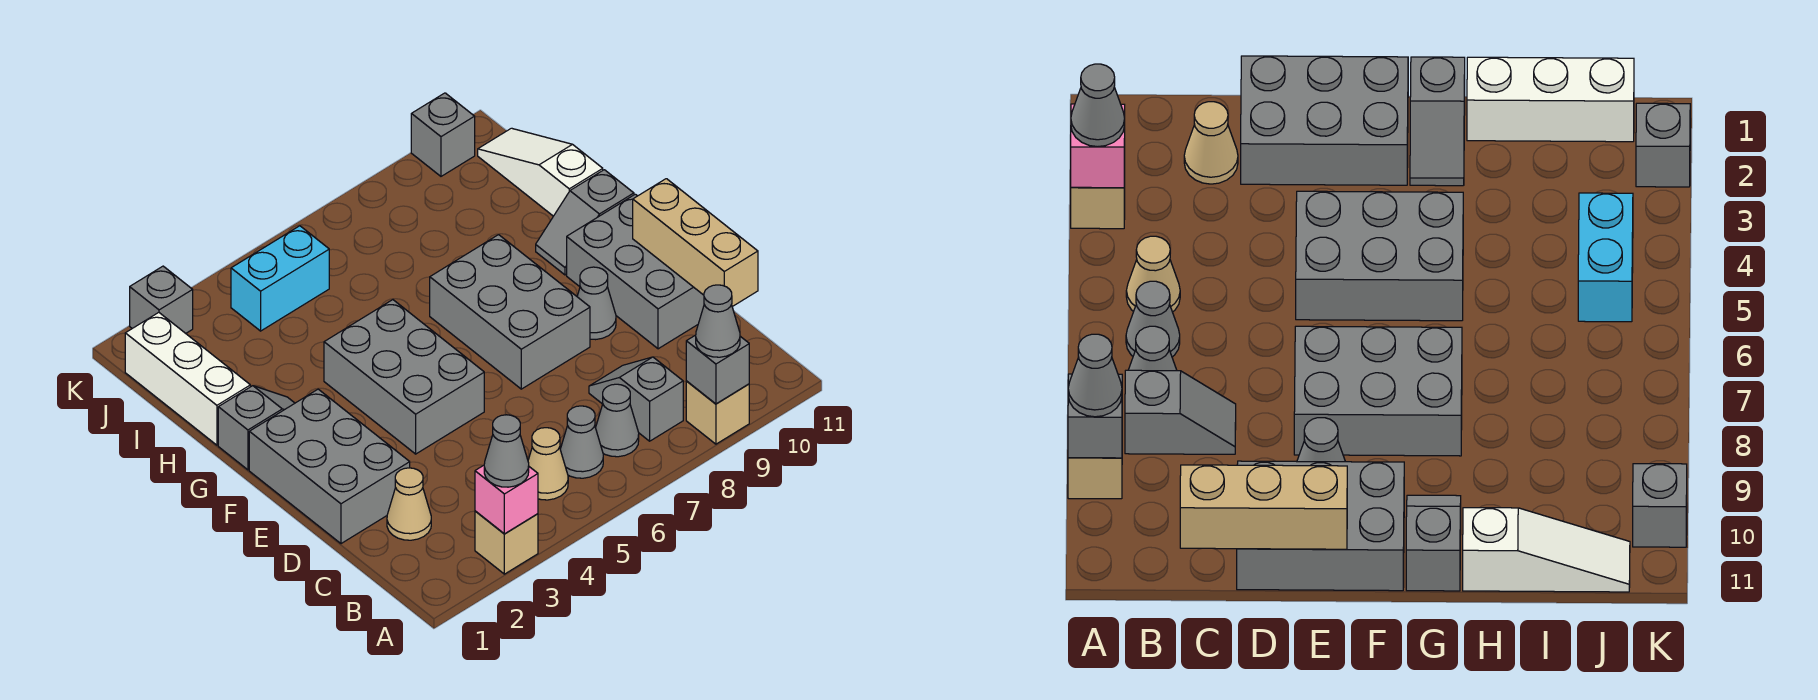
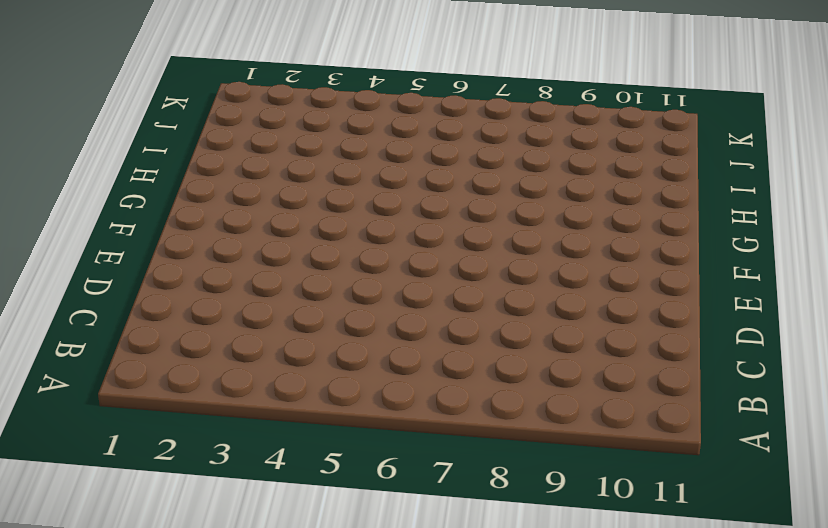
none -> tan 1x1 brick [475,511,538,574]
none -> tan 1x1 brick [686,381,749,444]
none -> tan 1x1 cone [528,428,568,500]

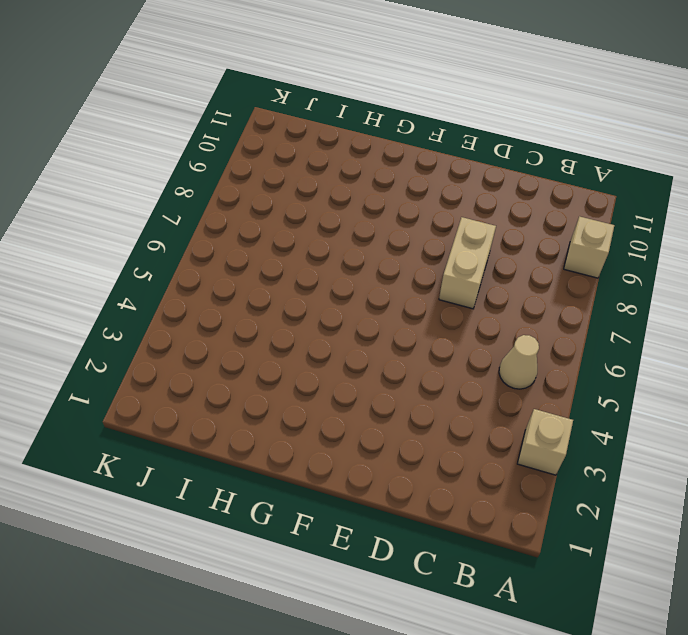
tan 1x2 brick [439,217,496,309] -> none
none -> grey 1x1 cone [560,406,603,478]
none -> grey 1x1 cone [596,384,639,457]
none -> grey 1x2 slope [589,357,683,441]

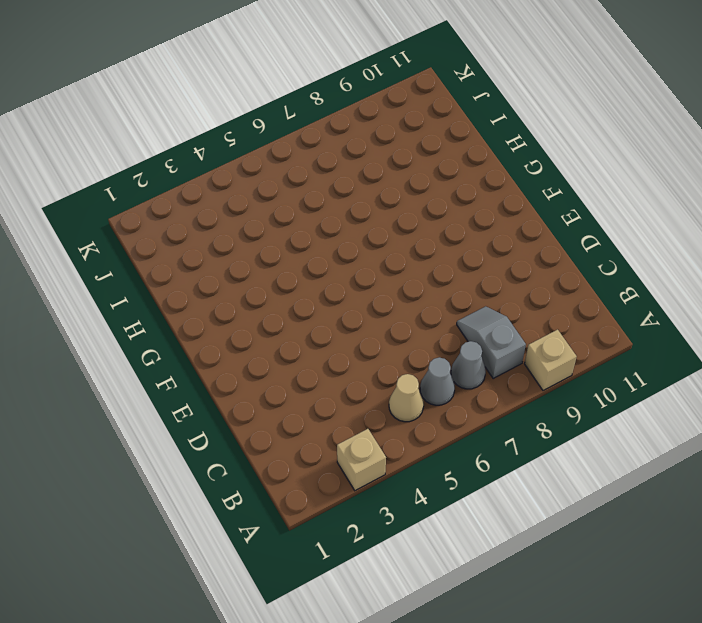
none -> tan 1x1 cone [387,468,431,540]
none -> grey 2x3 brick [249,389,410,544]
none -> grey 2x3 brick [567,194,704,349]

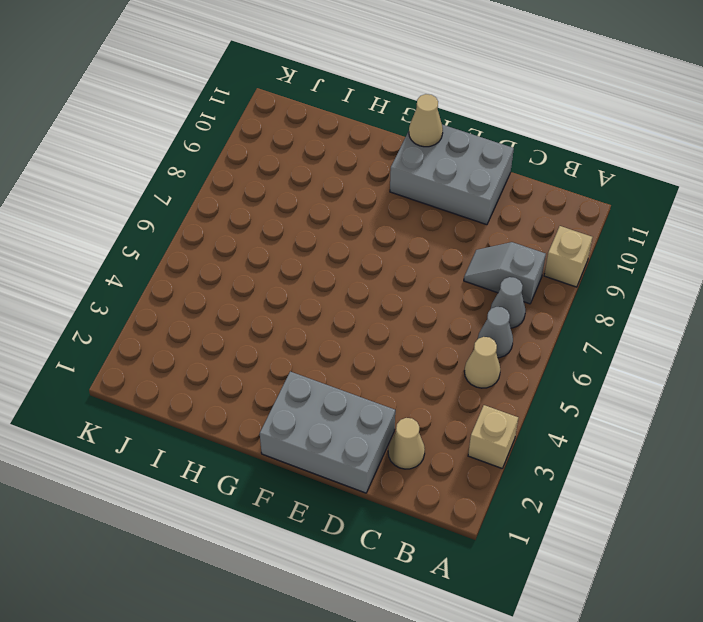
tan 1x1 cone [409,94,443,147] -> none
none -> grey 2x3 brick [324,300,484,454]
none -> grey 2x3 brick [430,235,590,389]
none -> grey 1x1 cone [577,267,616,340]

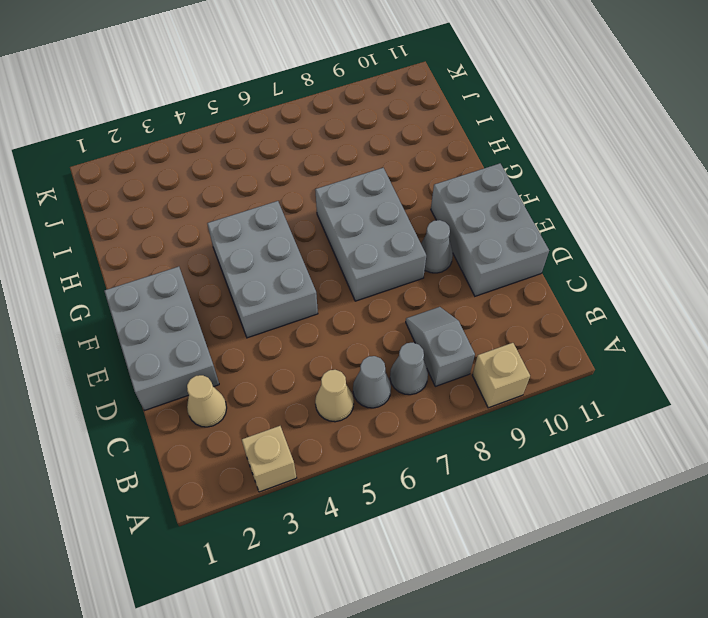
none -> grey 1x2 slope [218,386,295,470]
none -> grey 1x2 slope [536,170,634,275]
none -> white 1x3 brick [125,313,250,445]

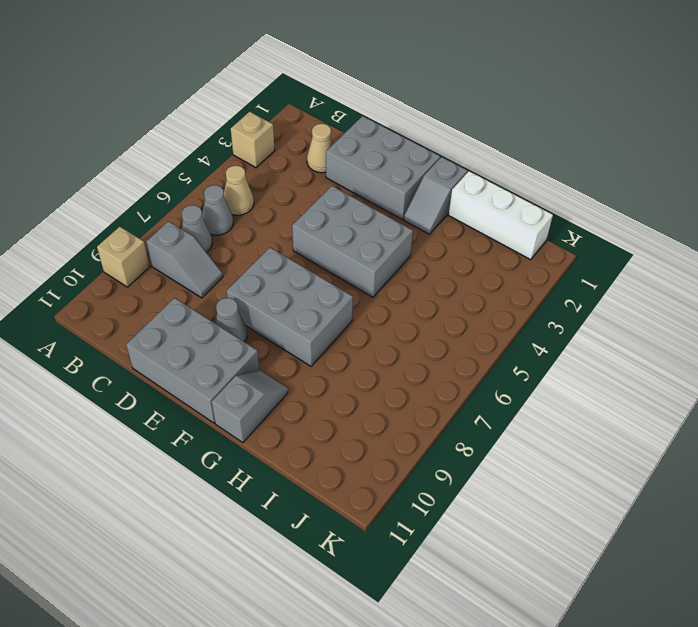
none -> white 1x3 slope [478,128,603,216]
none -> cyan 1x2 brick [231,226,329,331]
none -> grey 1x1 brick [130,266,193,333]

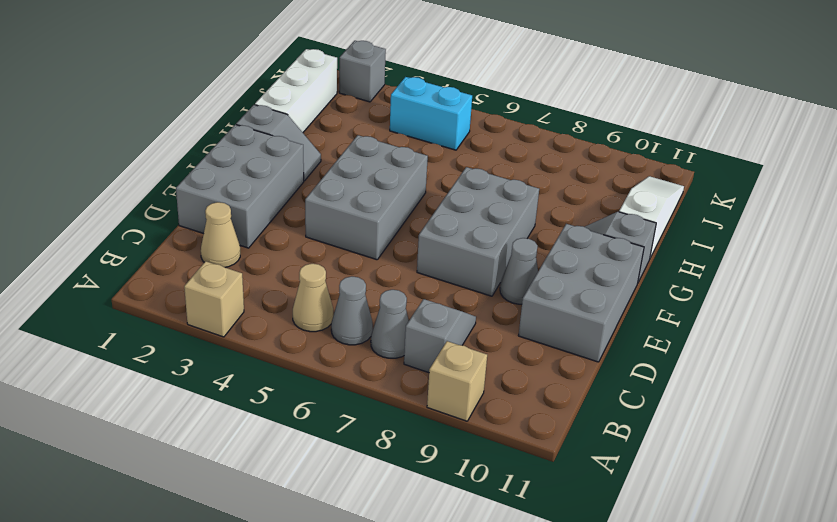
none -> grey 1x1 brick [411,93,475,176]
none -> pink 1x1 brick [475,465,538,534]
none -> grey 1x1 brick [686,335,749,404]

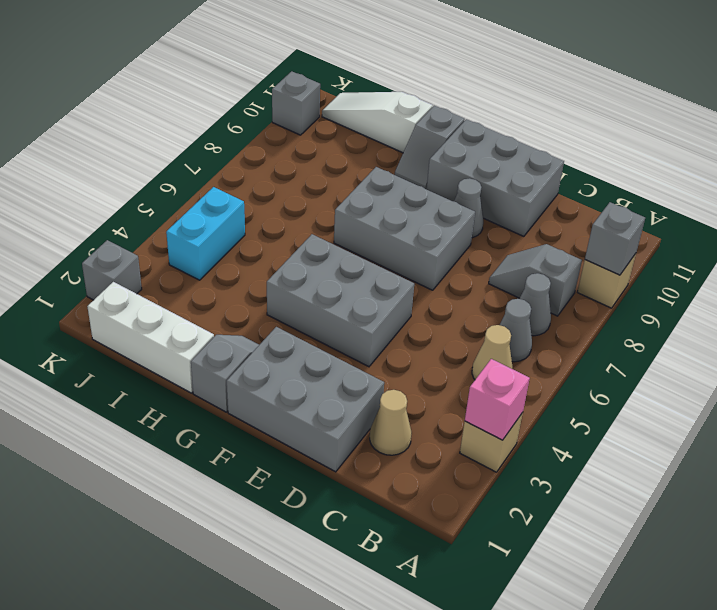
none -> tan 1x3 brick [633,179,758,307]
none -> grey 1x1 cone [484,415,529,487]
none -> grey 1x1 cone [696,285,740,357]

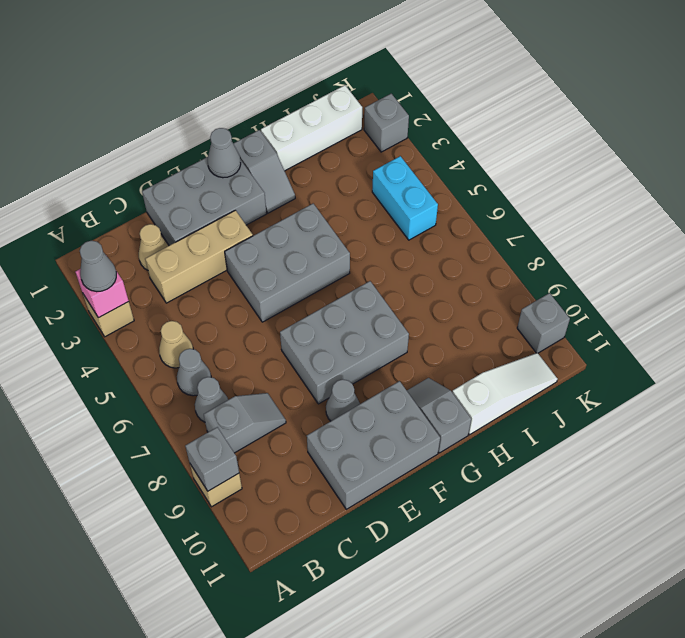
tan 1x3 brick [145,210,253,303] -> tan 1x3 brick moved to [633,179,758,307]
grey 1x1 cone [208,128,241,178] -> grey 1x1 cone moved to [696,285,740,357]

